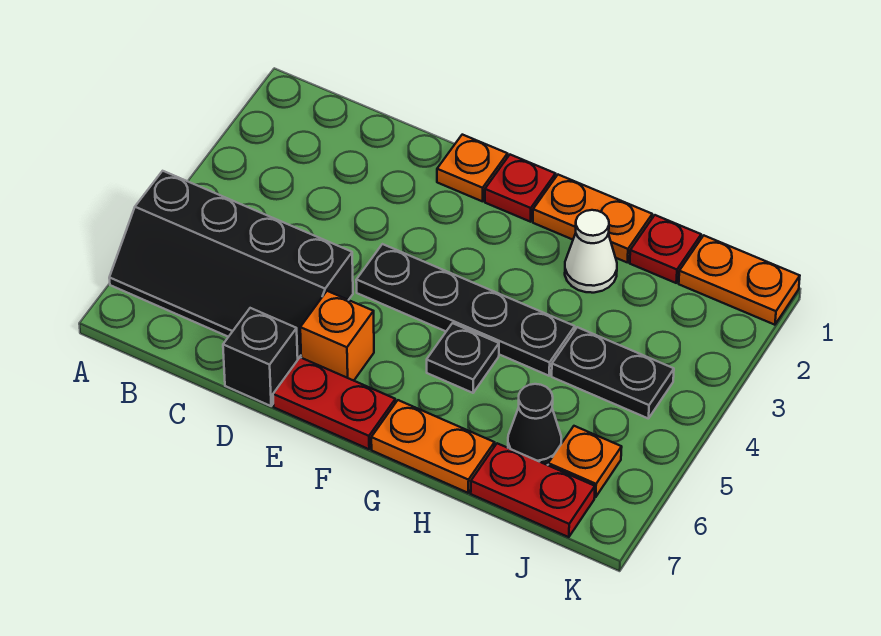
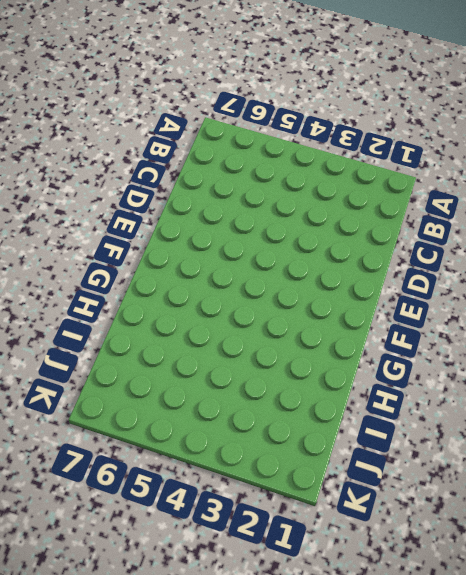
none -> black 2x4 slope [109,171,353,359]
none -> black 1x1 brick [223,308,298,406]
none -> orange 1x1 plate [437,135,508,201]

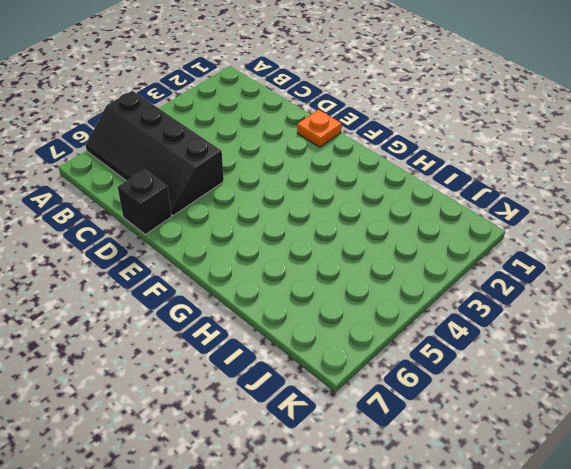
none -> black 1x4 plate [356,244,575,376]
none -> orange 1x1 brick [300,291,374,381]
none -> red 1x2 plate [273,357,395,449]

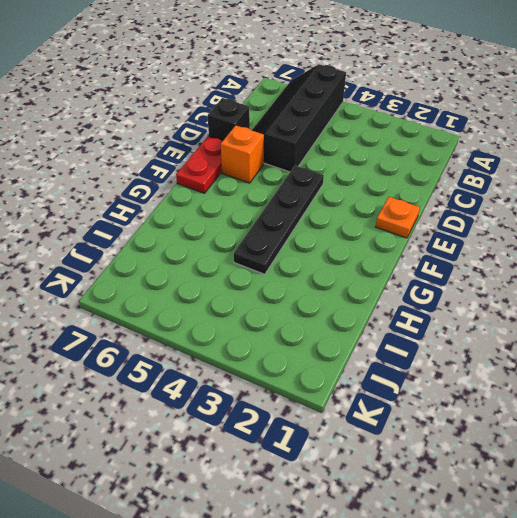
none -> red 1x1 plate [485,155,555,222]
none -> orange 1x2 plate [533,175,652,262]
none -> black 1x1 plate [427,323,499,393]

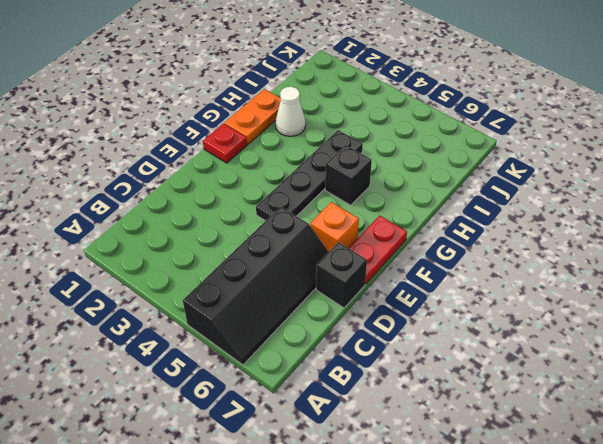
black 1x1 brick [325,145,372,205] -> black 1x1 plate [427,323,499,393]
none -> orange 1x1 plate [437,135,508,201]
none -> orange 1x2 plate [371,400,495,493]
none -> red 1x1 plate [630,215,701,283]

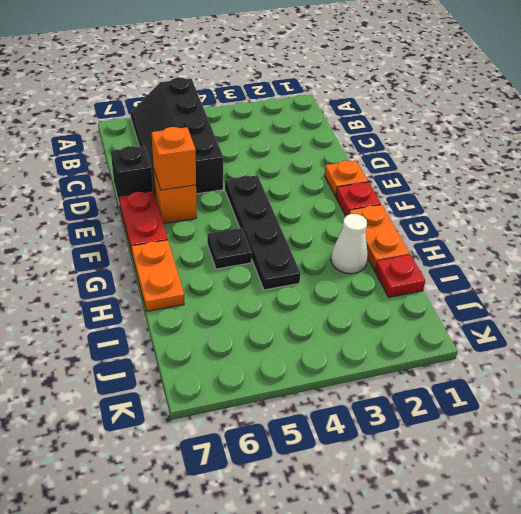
orange 1x1 brick [151,127,196,190] -> none
none -> black 1x2 plate [552,327,674,419]
none -> black 1x1 cone [508,384,561,465]
none -> red 1x2 plate [471,443,595,537]

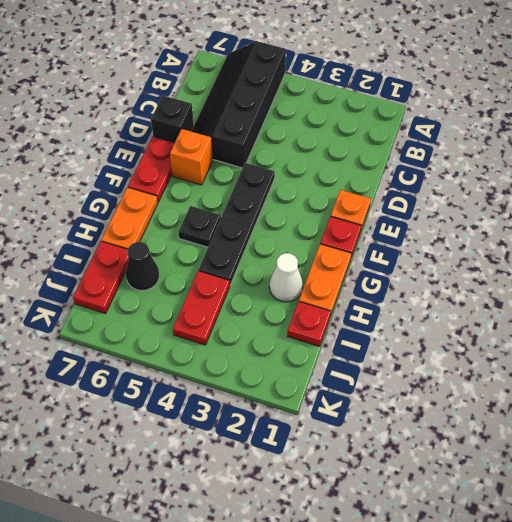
red 1x2 plate [173,271,230,345] -> black 1x2 plate [552,327,674,419]
none -> orange 1x2 plate [679,236,800,325]
none -> orange 1x1 plate [548,426,622,497]

